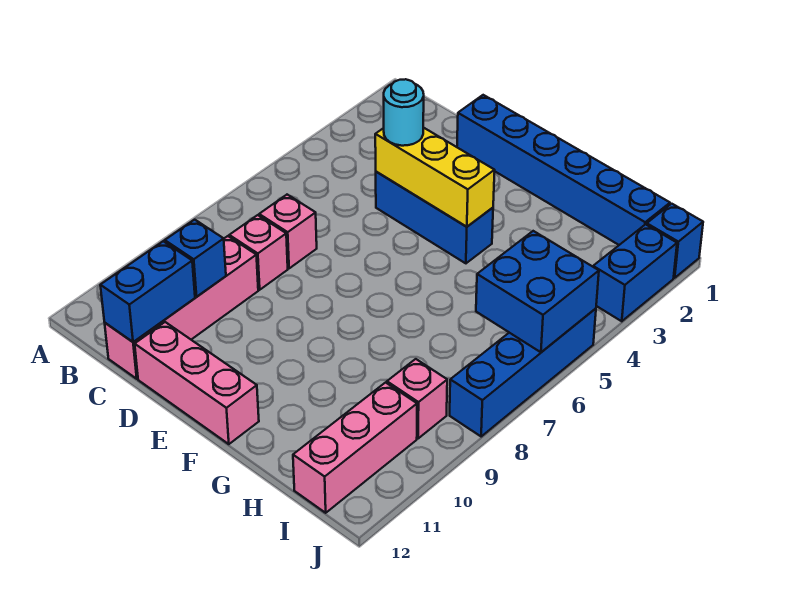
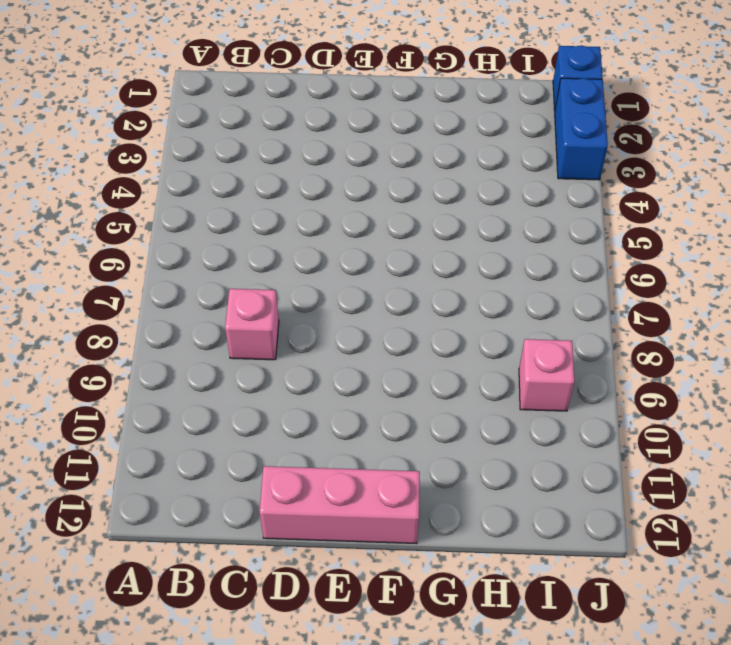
none -> pink 1x1 brick [259,195,317,268]
none -> pink 1x4 brick [105,236,258,379]
none -> blue 1x6 brick [457,95,670,245]

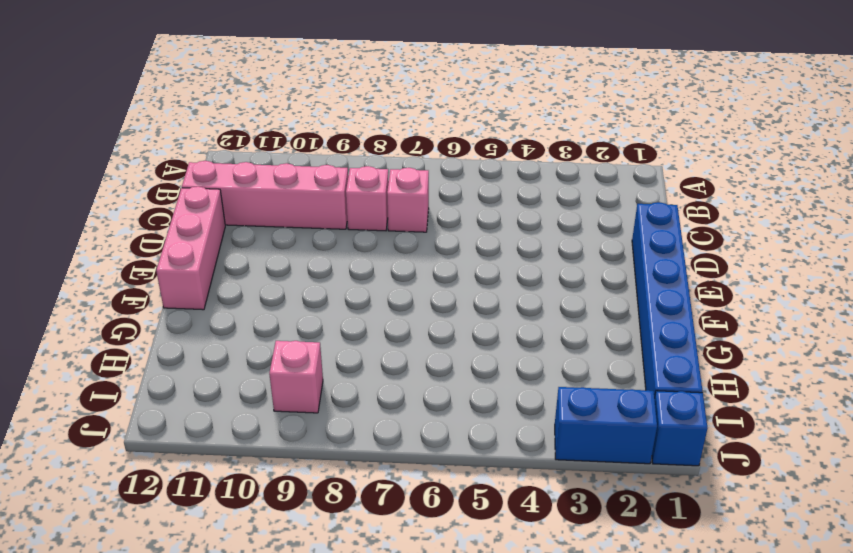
none -> blue 1x3 brick [376,172,493,263]
none -> pink 1x3 brick [293,383,417,513]
none -> blue 1x4 brick [450,309,596,436]

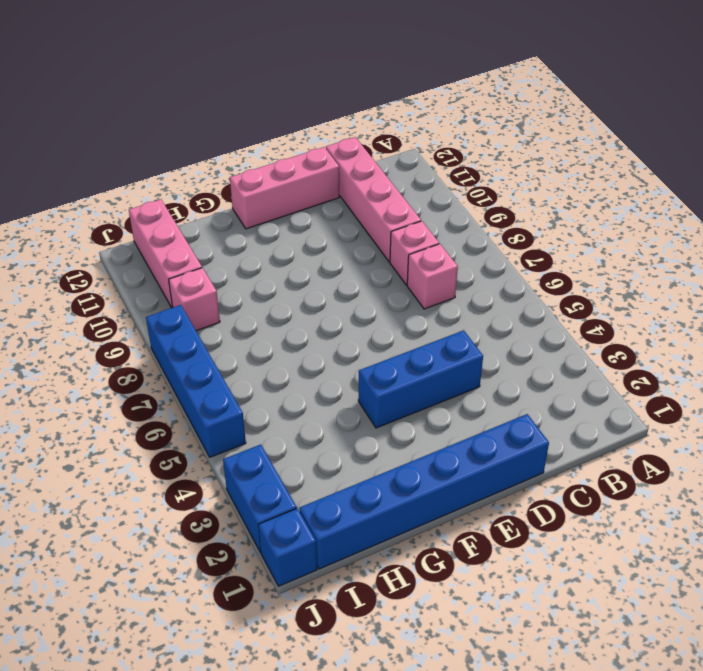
none -> blue 1x1 brick [165,220,226,297]
none -> blue 1x2 brick [100,241,195,342]
none -> yellow 1x3 brick [375,127,495,227]

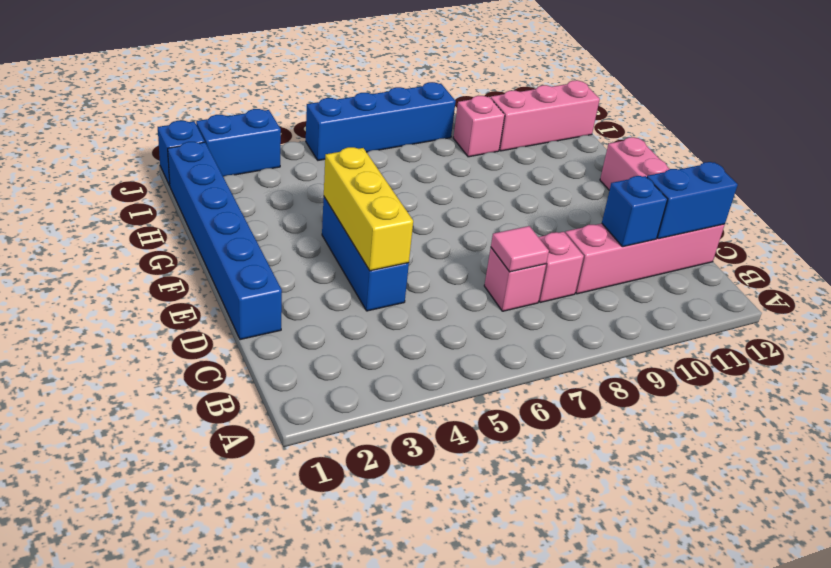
pink 1x1 tile [491,226,549,272] -> none
none -> blue 2x2 brick [476,231,599,352]
none -> cyan 1x1 round brick [384,79,424,146]

